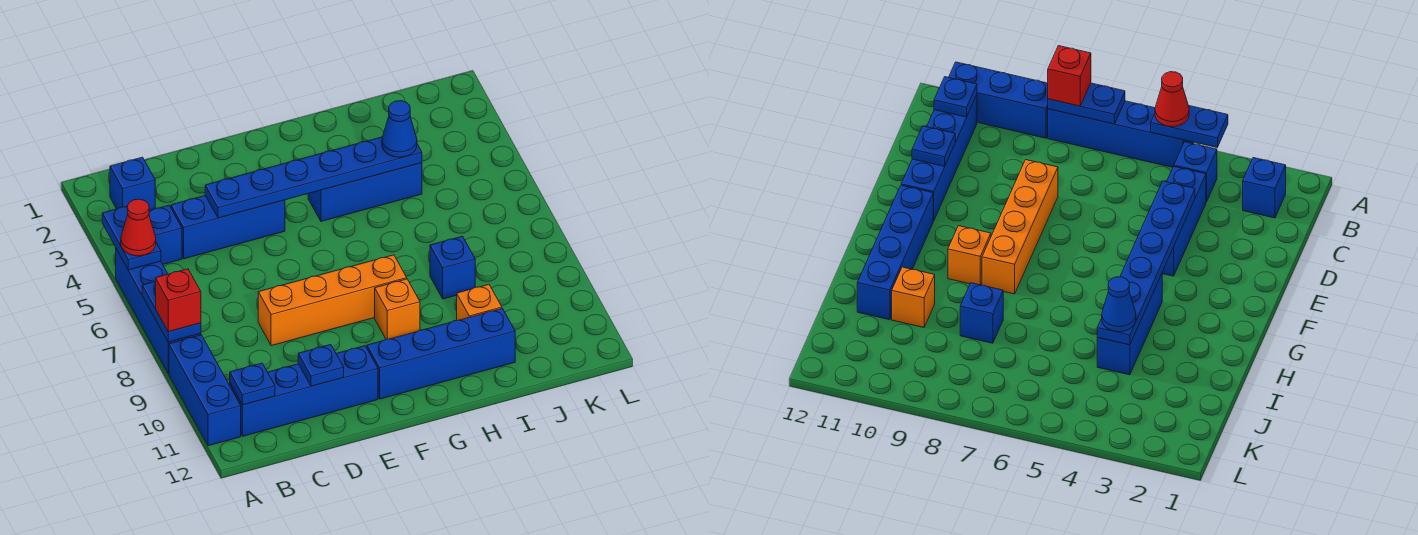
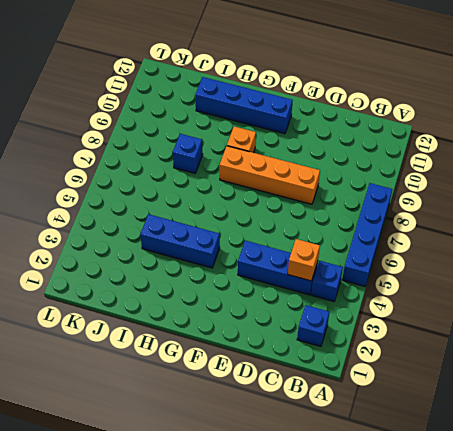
orange 1x1 brick [288,239,320,281] -> orange 1x1 brick moved to [457,284,502,320]
none -> blue 1x3 brick [169,335,241,446]
none -> blue 1x4 brick [230,346,378,436]
none -> blue 1x2 plate [102,206,161,270]

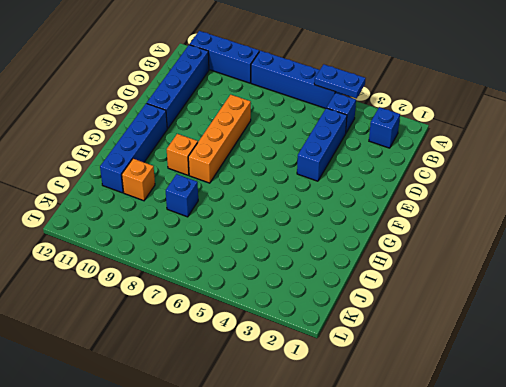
none -> blue 1x3 brick [308,163,422,221]
none -> blue 1x2 plate [142,281,201,342]
none -> blue 1x1 plate [230,363,275,405]

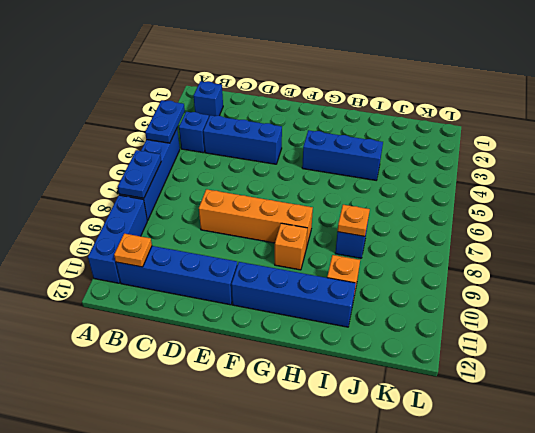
orange 1x1 plate [114,234,152,267] -> blue 1x1 plate [230,363,275,405]
orange 1x1 plate [338,205,370,237] -> none
none -> blue 1x6 plate [205,137,422,218]
none -> blue 1x1 plate [298,345,344,386]
none -> red 1x1 cone [121,199,156,256]

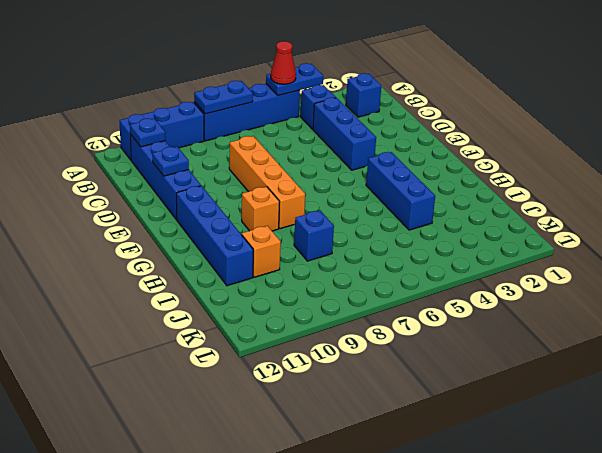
none -> blue 1x6 plate [205,137,422,218]
none -> red 1x1 brick [156,269,201,332]
none -> blue 1x1 cone [382,101,417,157]

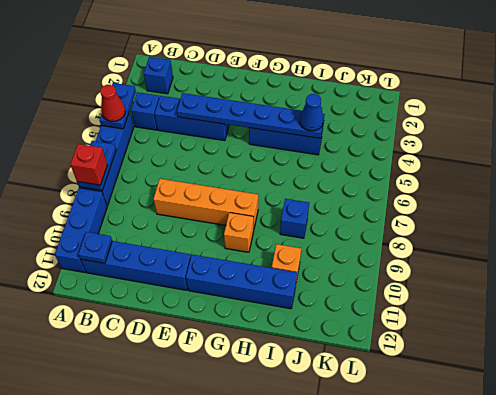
none -> blue 1x1 plate [298,345,344,386]

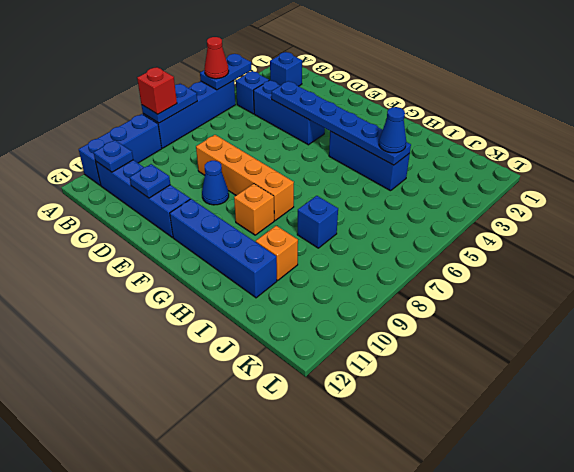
blue 1x1 cone [202,161,229,205] -> none

